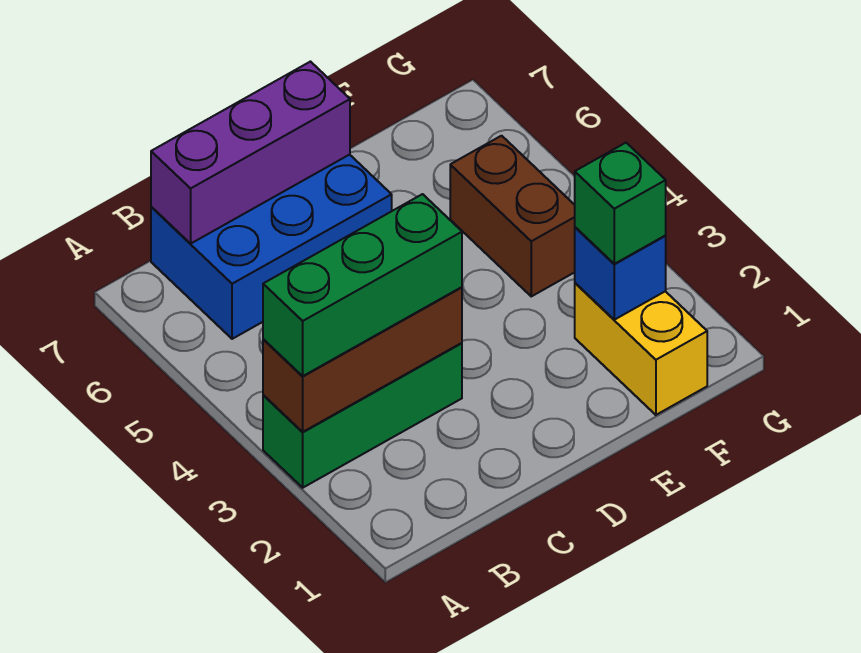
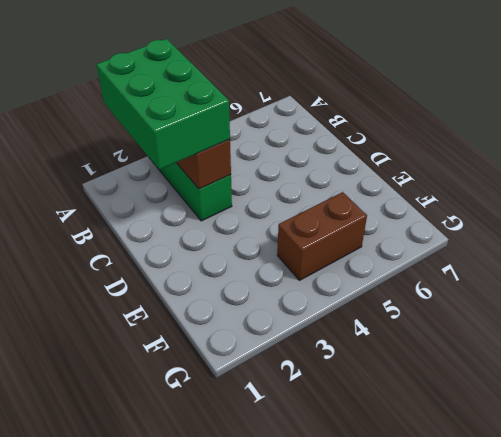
green 2x3 brick [97,39,230,170] -> green 1x3 brick [263,194,462,376]
none -> blue 2x3 brick [151,155,392,339]
none -> yellow 1x2 brick [575,283,707,415]

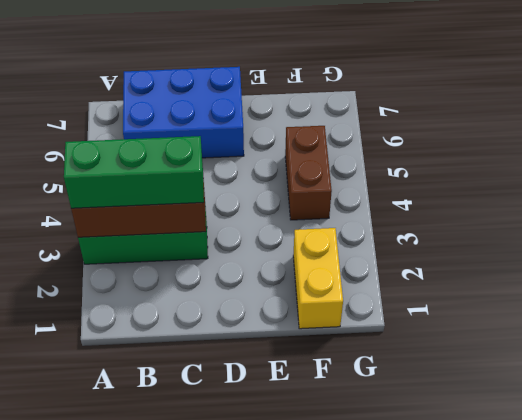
none -> purple 1x3 brick [151,62,350,243]
none -> blue 1x1 brick [575,227,666,320]

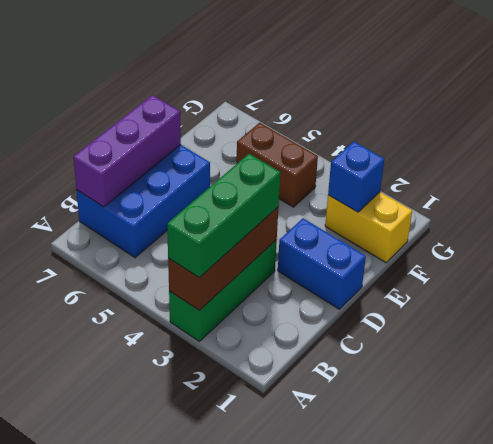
blue 1x2 brick [278,218,366,309] -> none
none -> green 1x1 brick [575,143,666,264]

